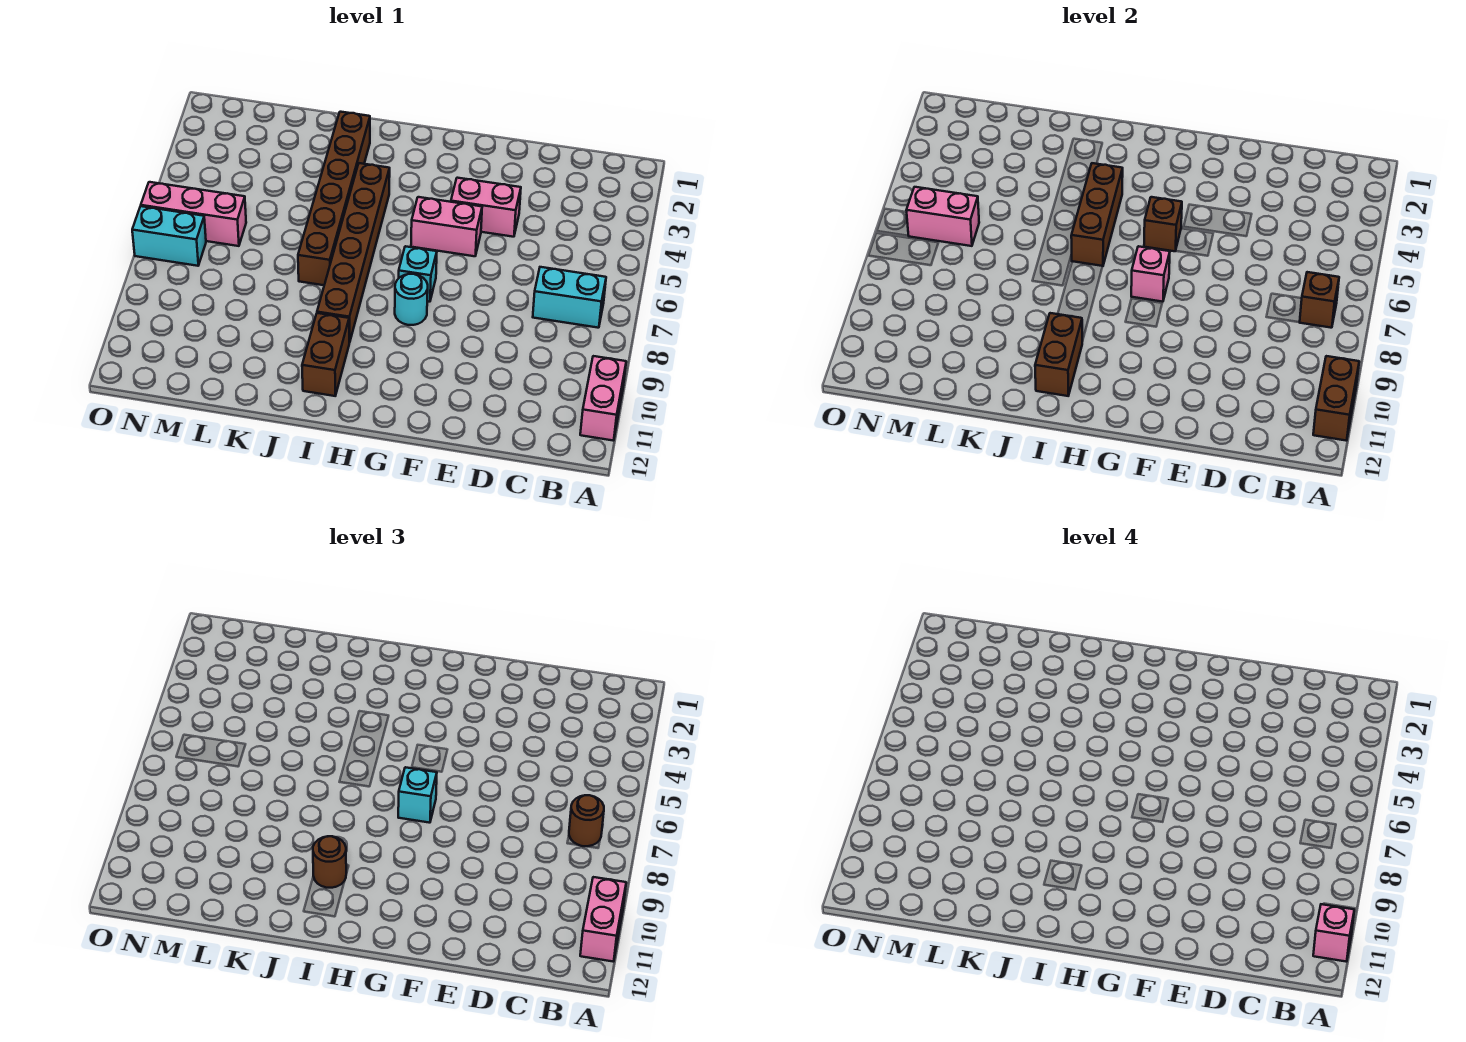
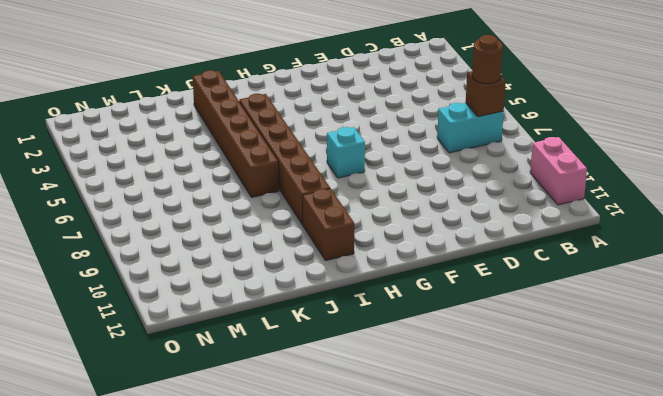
none -> pink 1x2 brick [451,178,521,237]
none -> pink 1x2 brick [411,197,482,256]
none -> cyan 1x1 round brick [395,274,428,325]

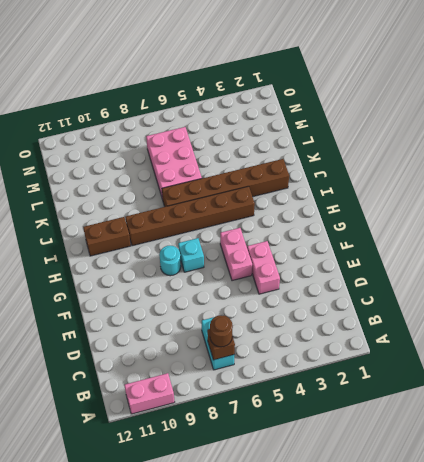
pink 2x3 brick [146,127,202,199] -> pink 1x3 brick [141,182,246,246]
none -> cyan 1x2 brick [132,206,206,266]
none -> brown 1x2 brick [1313,356,1359,441]
none -> brown 1x1 brick [1144,197,1182,251]

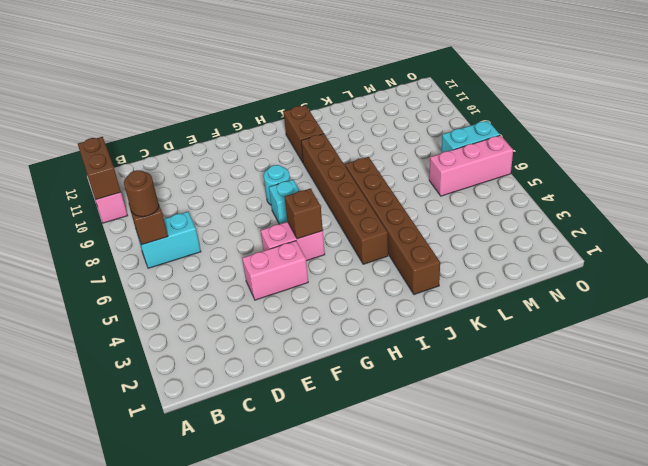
none -> pink 1x1 brick [1131,246,1170,302]
none -> brown 1x3 brick [1071,163,1123,266]
none -> brown 1x2 brick [1035,313,1082,396]

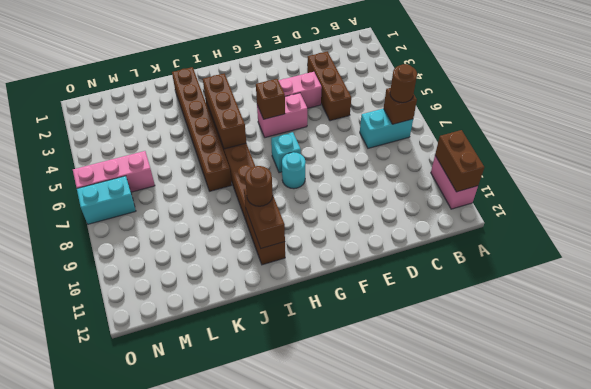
brown 1x3 brick [307,51,351,121] -> none
none -> pink 1x1 brick [1131,246,1170,302]
none -> pink 1x2 brick [906,187,979,246]
none -> pink 1x2 brick [580,877,626,962]

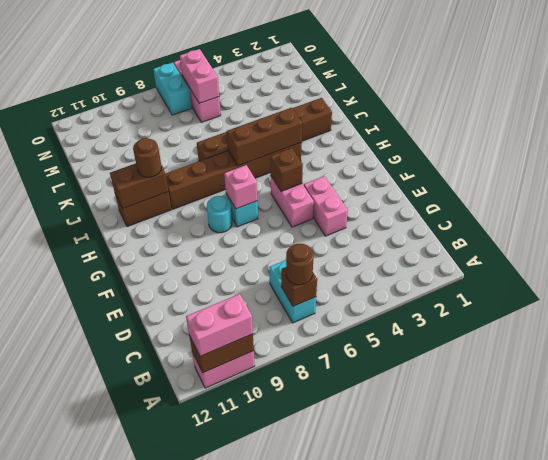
none -> cyan 1x1 brick [398,767,437,823]
none -> pink 1x1 brick [1313,904,1354,962]

